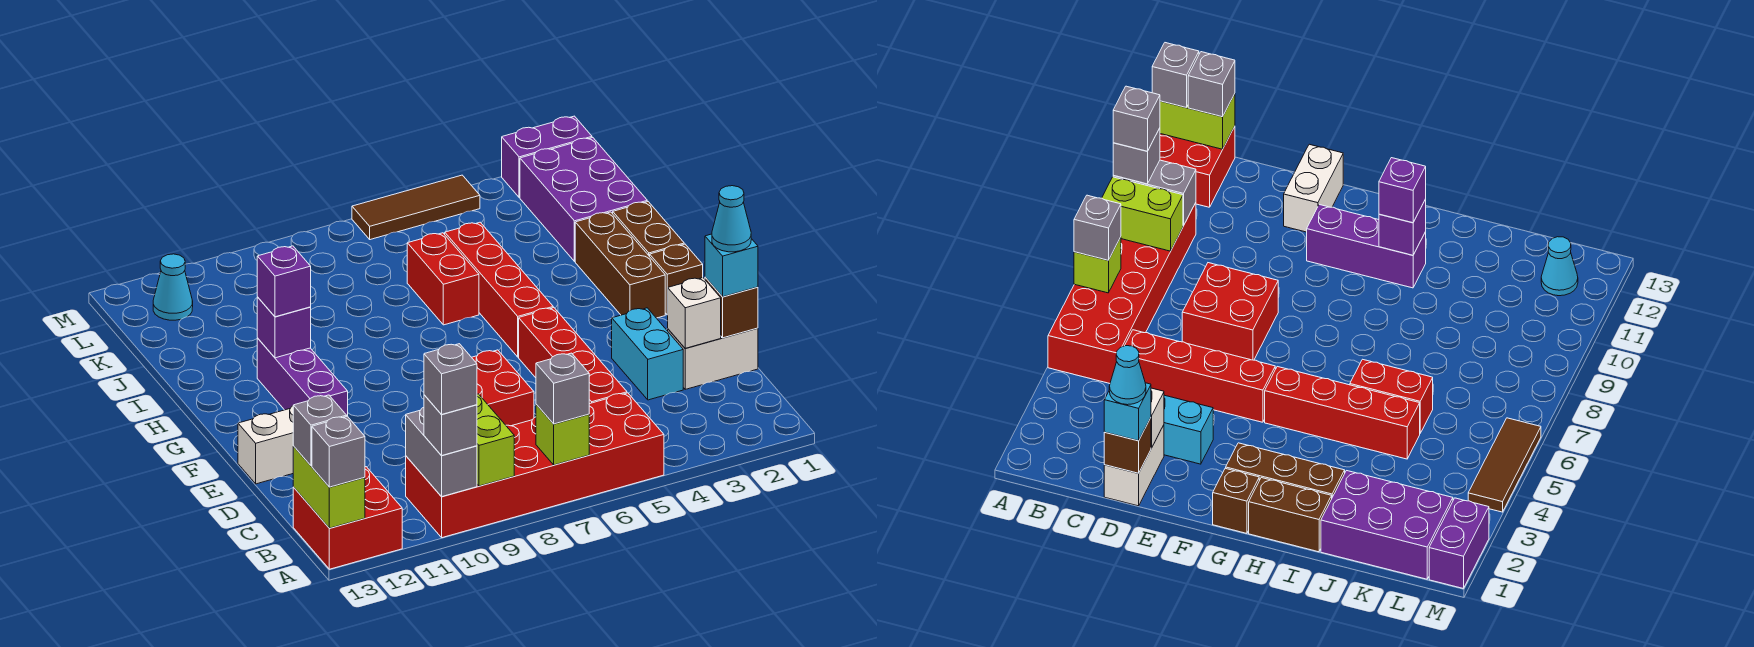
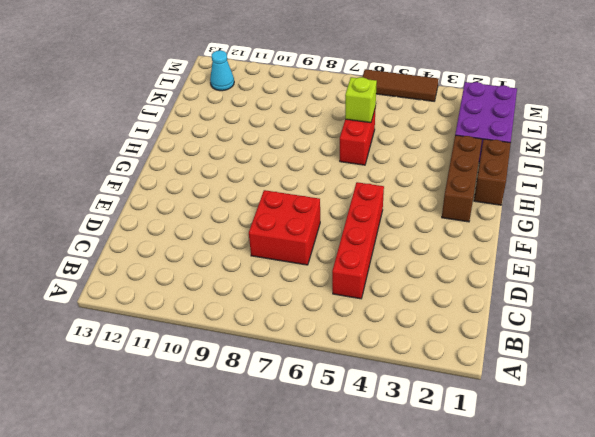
lime 1x1 brick [345,77,377,123] -> lime 1x1 brick moved to [536,405,589,465]
none -> red 2x6 brick [406,393,664,538]
none -> red 2x2 brick [293,467,402,569]
none -> white 1x2 brick [668,328,758,389]
none -> cyan 1x2 brick [612,308,683,400]

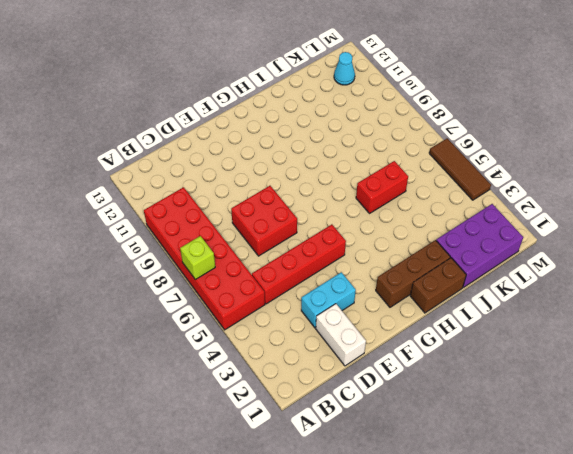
none -> red 2x2 brick [293,467,402,569]
none -> white 1x2 brick [238,406,293,484]
none -> purple 1x3 brick [257,338,348,416]
none -> brown 1x1 brick [650,244,703,315]

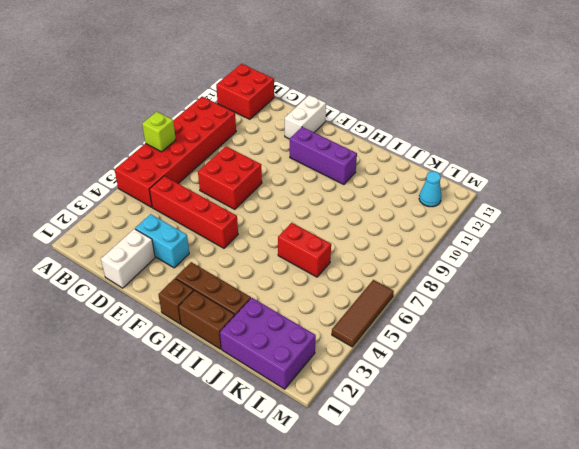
none -> red 1x4 brick [445,222,553,357]
none -> purple 1x2 brick [502,116,592,198]
none -> lime 1x2 brick [477,394,514,486]
none -> grey 1x2 brick [406,407,477,497]

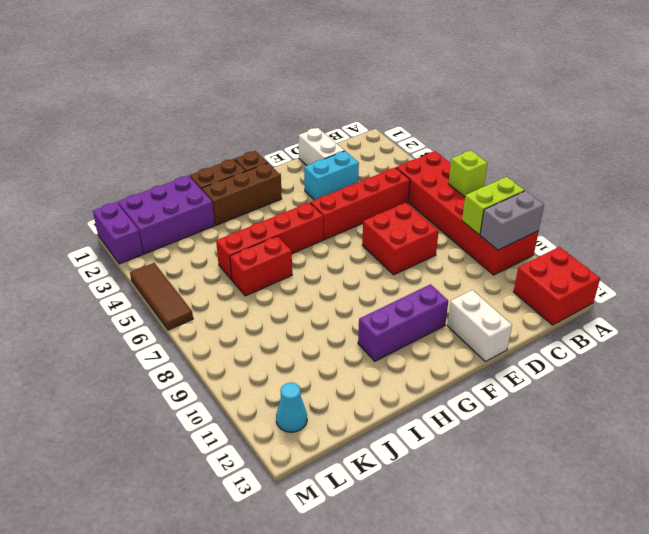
none -> lime 1x2 brick [293,446,365,528]
none -> brown 1x1 brick [705,277,758,338]
none -> white 1x1 brick [668,278,721,348]
none -> purple 1x1 brick [257,297,311,358]

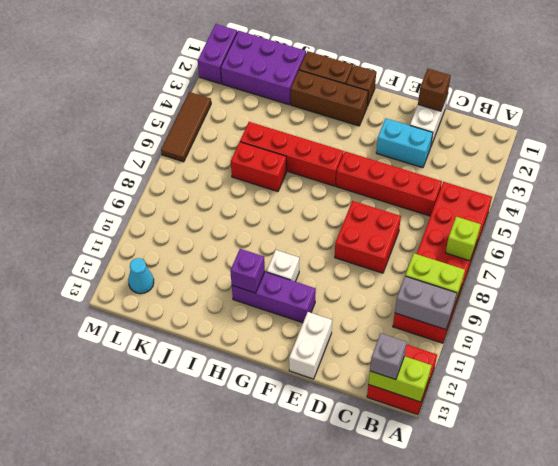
white 1x1 brick [267,250,299,282] -> white 1x1 brick moved to [668,278,721,348]
none -> grey 1x1 brick [536,353,589,424]
none -> grey 1x1 brick [424,395,477,456]
none -> grey 1x1 brick [312,416,365,487]
none -> cyan 1x1 brick [705,234,758,297]

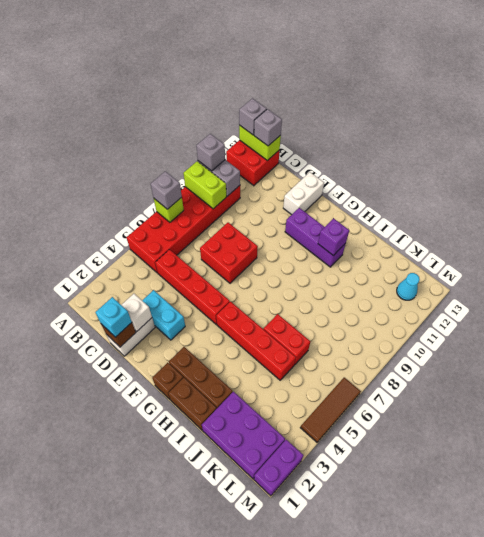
none -> purple 1x1 brick [257,246,311,317]
none -> grey 1x1 brick [424,344,477,415]
none -> cyan 1x1 cone [712,186,751,252]

